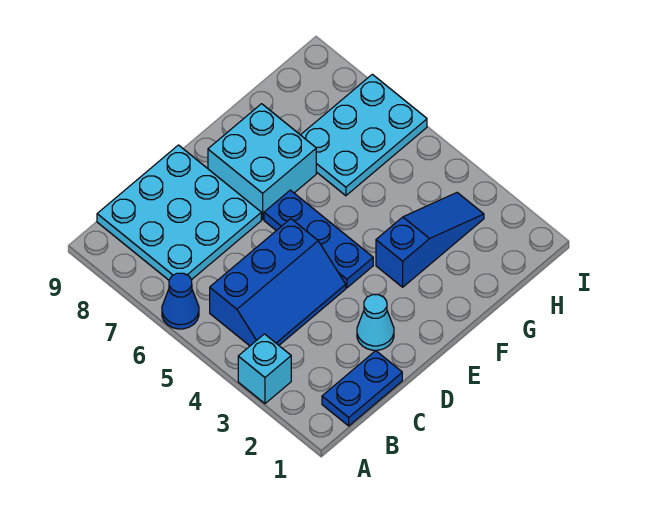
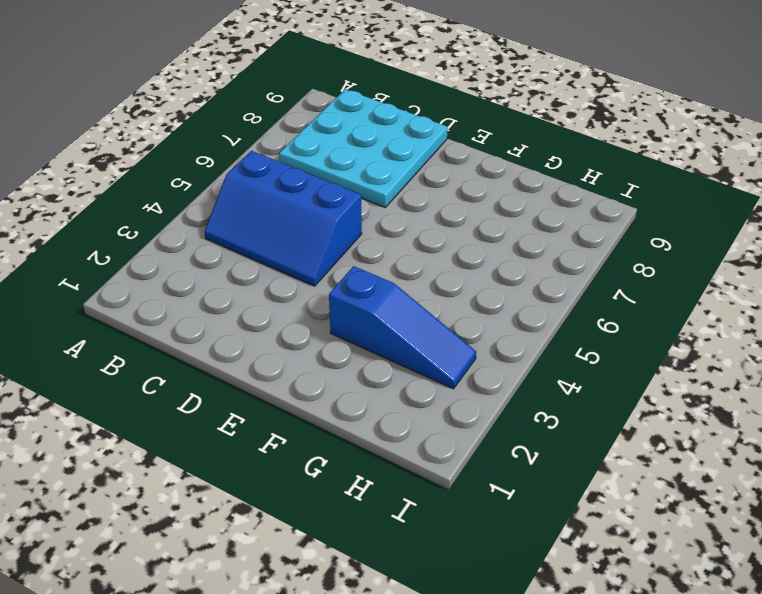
none -> cyan 1x1 brick [238,334,291,404]
none -> blue 1x1 cone [162,273,199,329]

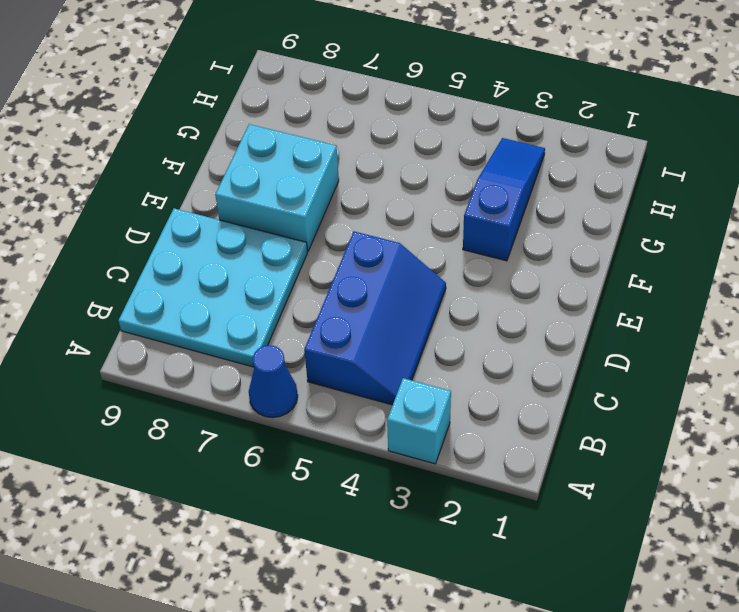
none -> blue 1x2 plate [322,351,402,426]
none -> cyan 1x1 cone [357,295,394,350]

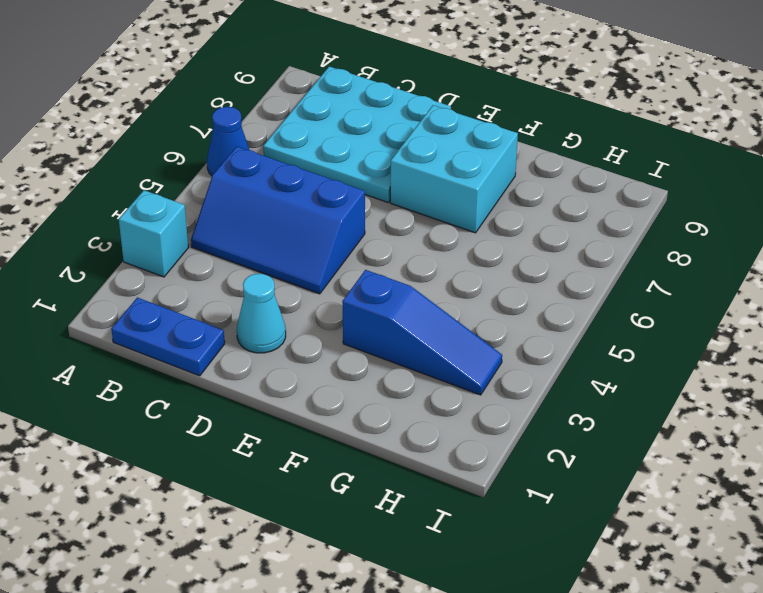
none -> blue 1x3 plate [264,190,373,288]
none -> cyan 2x3 plate [301,74,427,196]

